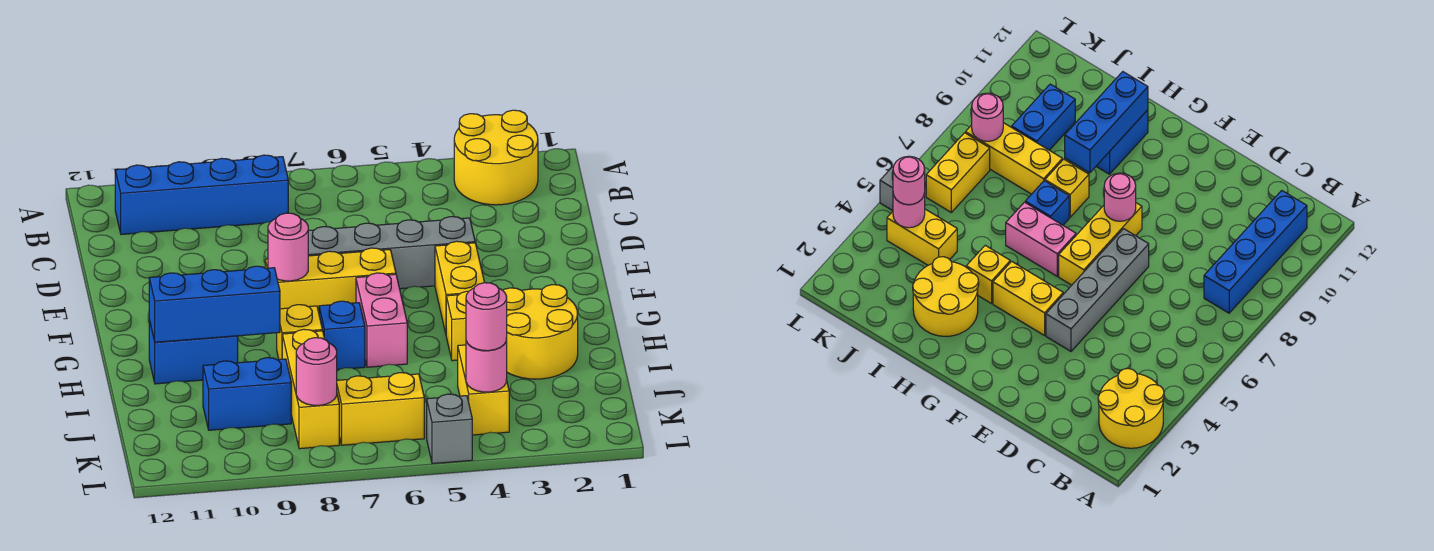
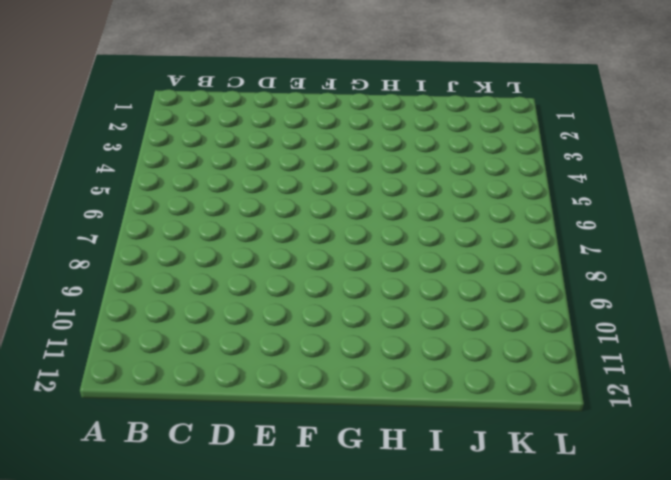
none -> yellow 2x2 round brick [454,110,538,205]
none -> blue 1x4 brick [115,155,288,234]
none -> grey 1x4 brick [308,216,475,289]

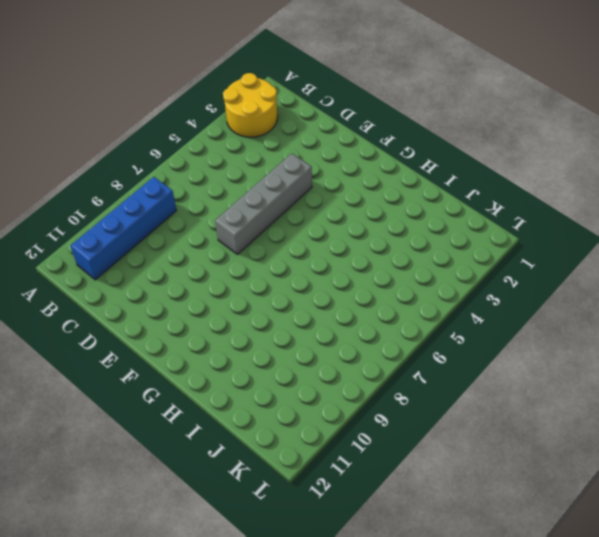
none -> yellow 1x2 brick [435,241,485,333]
none -> yellow 1x3 brick [265,248,396,312]
none -> pink 1x2 brick [356,273,407,367]

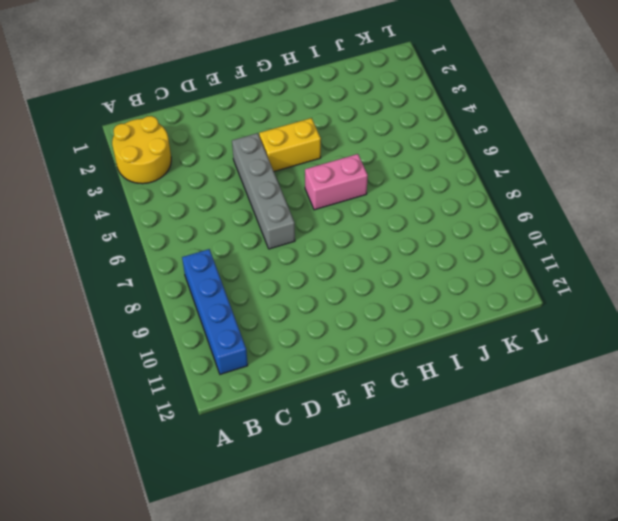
none -> yellow 1x3 brick [265,248,396,312]
none -> yellow 2x2 round brick [503,284,578,379]
none -> yellow 1x1 brick [446,291,469,361]

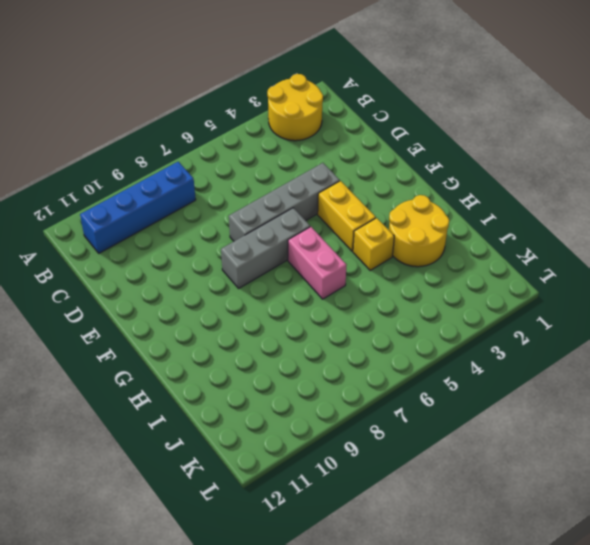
grey 1x3 brick [221,208,310,288] -> yellow 1x3 brick [265,248,396,312]
none -> blue 1x1 brick [319,301,365,370]
none -> yellow 1x1 brick [277,305,322,360]
none -> blue 1x2 brick [149,320,238,384]

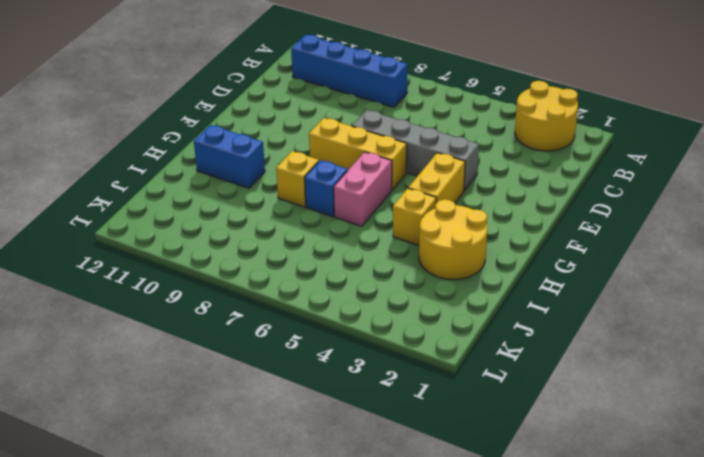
none -> yellow 1x3 brick [282,329,339,449]
none -> yellow 1x2 brick [458,345,509,435]
none -> blue 1x2 brick [203,358,291,430]

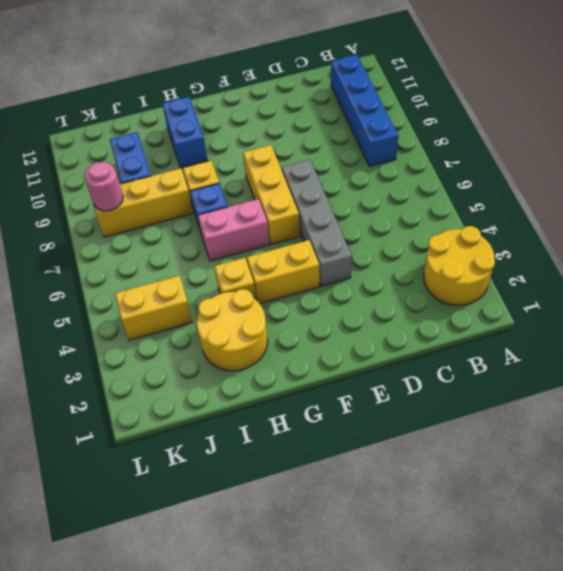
none -> yellow 1x2 brick [337,372,424,445]
none -> grey 1x1 brick [427,394,472,464]
none -> pink 1x1 round brick [268,213,308,281]

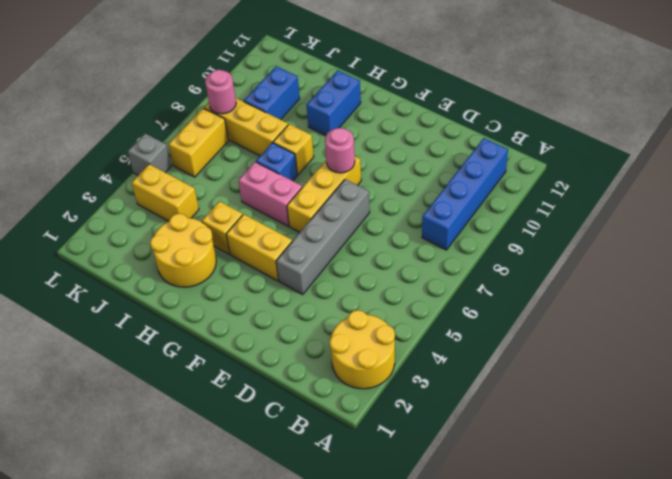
none -> blue 1x3 brick [149,266,280,342]
none -> pink 1x1 round brick [466,338,507,392]
none -> pink 1x1 round brick [466,283,507,351]

